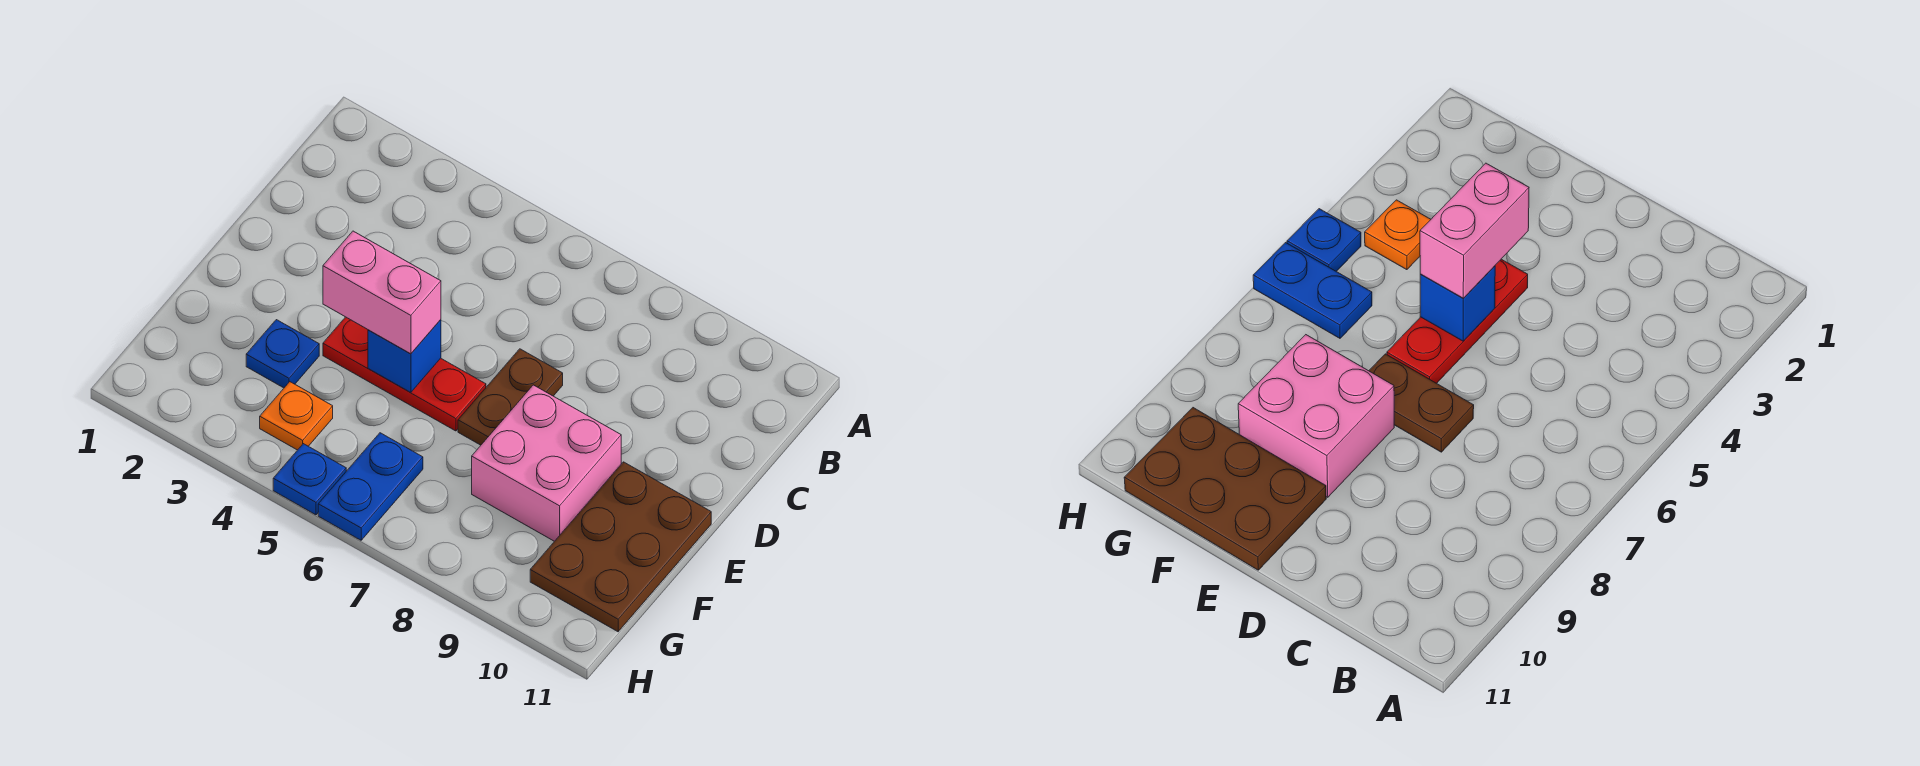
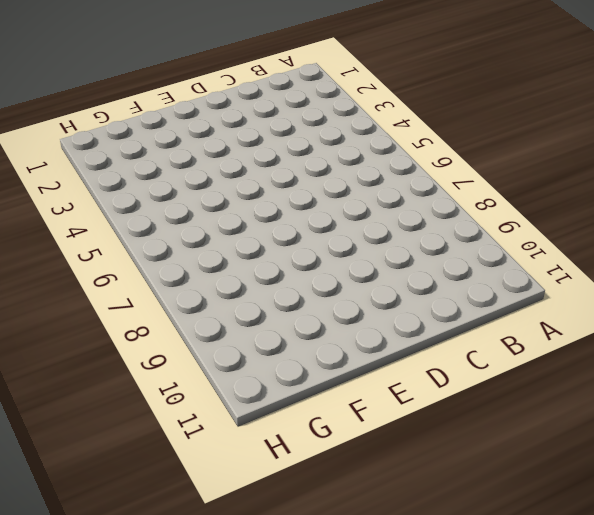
none -> brown 1x2 plate [458,349,563,445]
none -> red 1x3 plate [323,317,486,431]

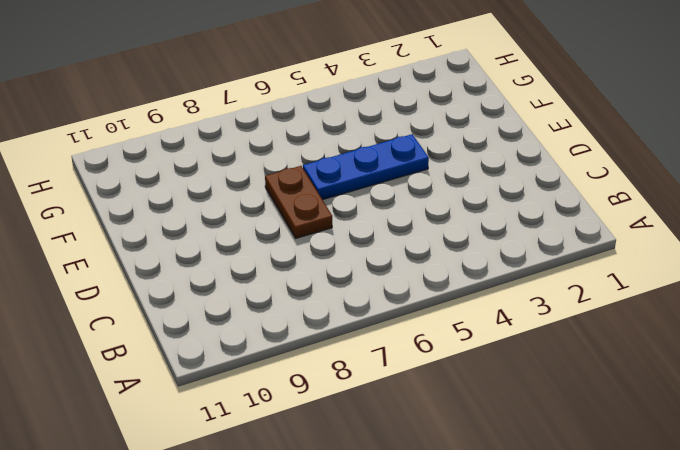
blue 1x3 plate [303,134,429,200] -> red 1x3 plate [323,317,486,431]
none -> pink 2x2 brick [472,385,621,541]
none -> brown 2x3 plate [530,462,711,632]

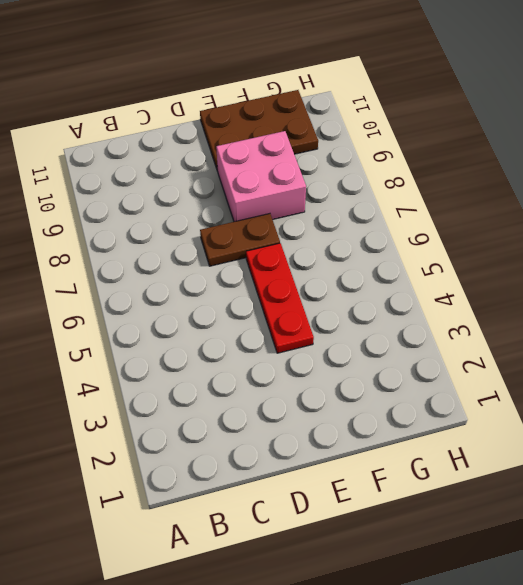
none -> blue 1x1 plate [246,320,319,388]
none -> orange 1x1 plate [260,382,333,450]

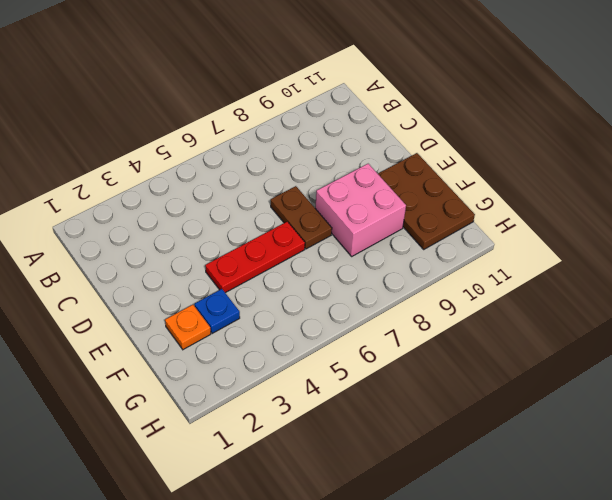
orange 1x1 plate [165,305,211,350] -> orange 1x1 plate moved to [260,382,333,450]
none -> blue 1x2 plate [318,433,423,540]
none -> blue 1x1 plate [273,444,346,515]

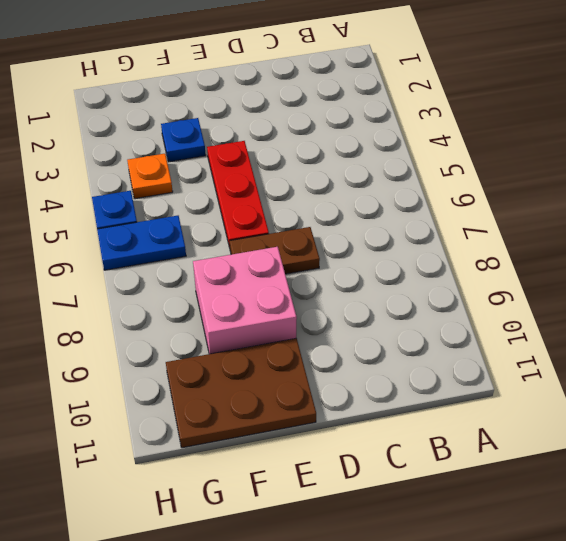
none -> blue 1x1 brick [368,320,441,393]
none -> pink 1x2 brick [323,231,441,354]

